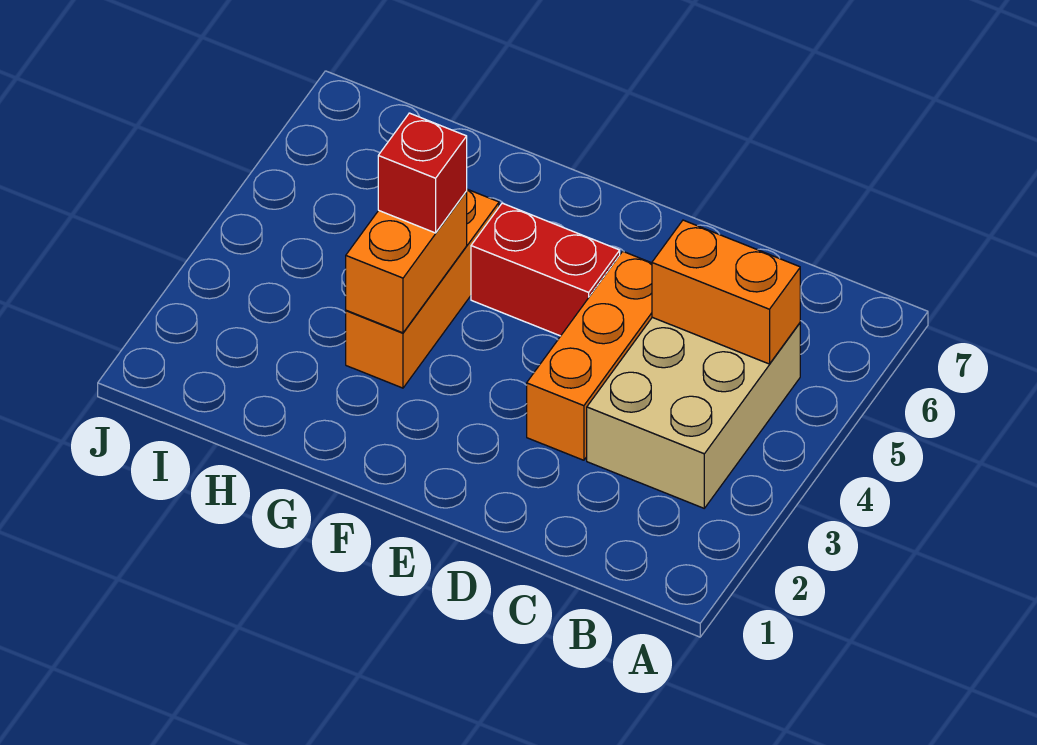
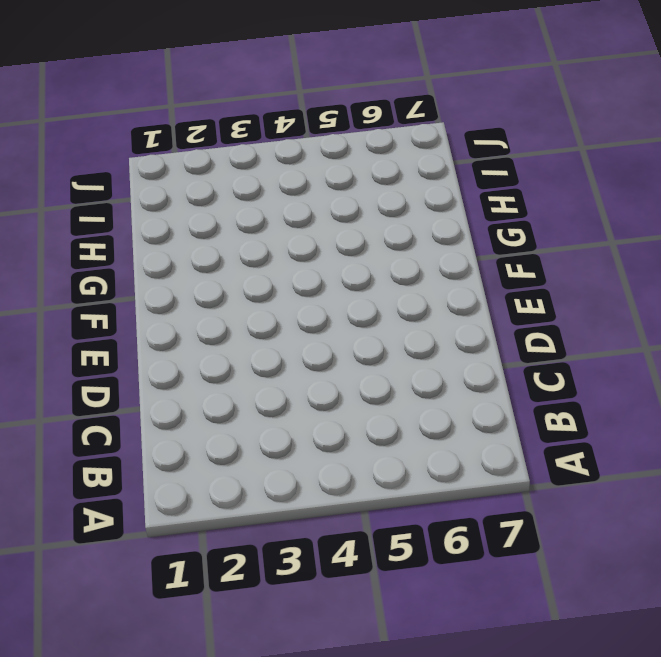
none -> tan 2x3 brick [587,317,800,508]
none -> orange 1x3 brick [527,251,652,460]

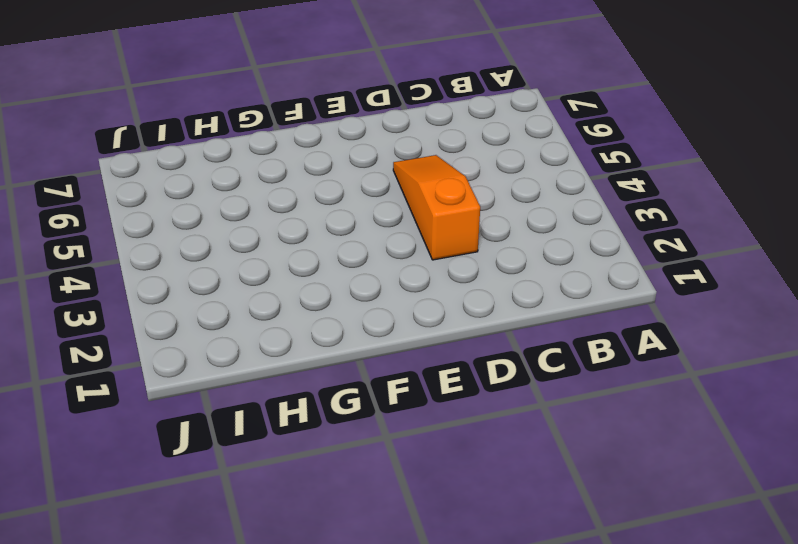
orange 1x3 slope [393,155,480,260] -> orange 1x3 brick [527,251,652,460]
none -> tan 2x3 brick [587,317,800,508]
none -> red 1x2 brick [471,203,620,336]

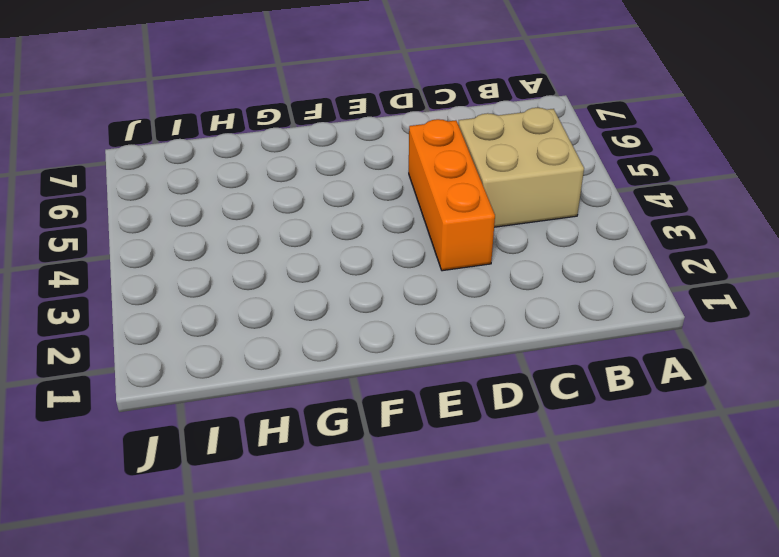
tan 2x2 brick [458,108,584,227] -> tan 2x3 brick [587,317,800,508]
none -> red 1x2 brick [471,203,620,336]
none -> orange 1x3 brick [346,189,499,388]

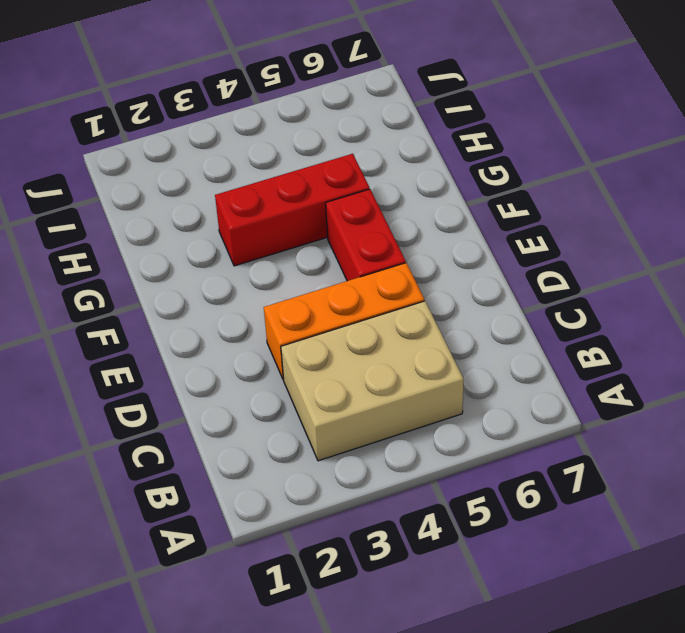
red 1x3 brick [215,154,369,266] -> orange 1x3 brick [346,189,499,388]
none -> orange 1x2 brick [652,220,800,364]
none -> orange 1x2 brick [346,192,467,333]

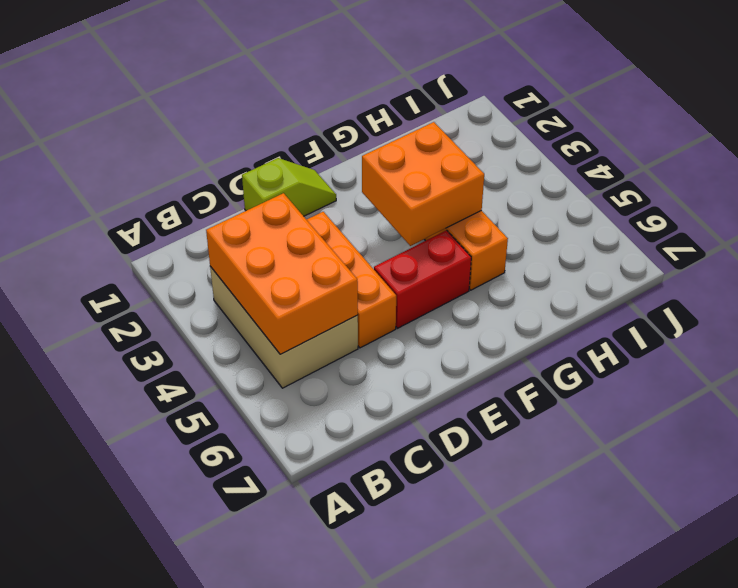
orange 2x3 brick [206,193,358,354] -> orange 1x2 brick [652,220,800,364]
lime 1x2 slope [242,158,336,216] -> none
orange 2x2 brick [362,122,484,246] -> orange 1x2 brick [346,192,467,333]
none -> red 1x1 brick [378,113,467,233]

